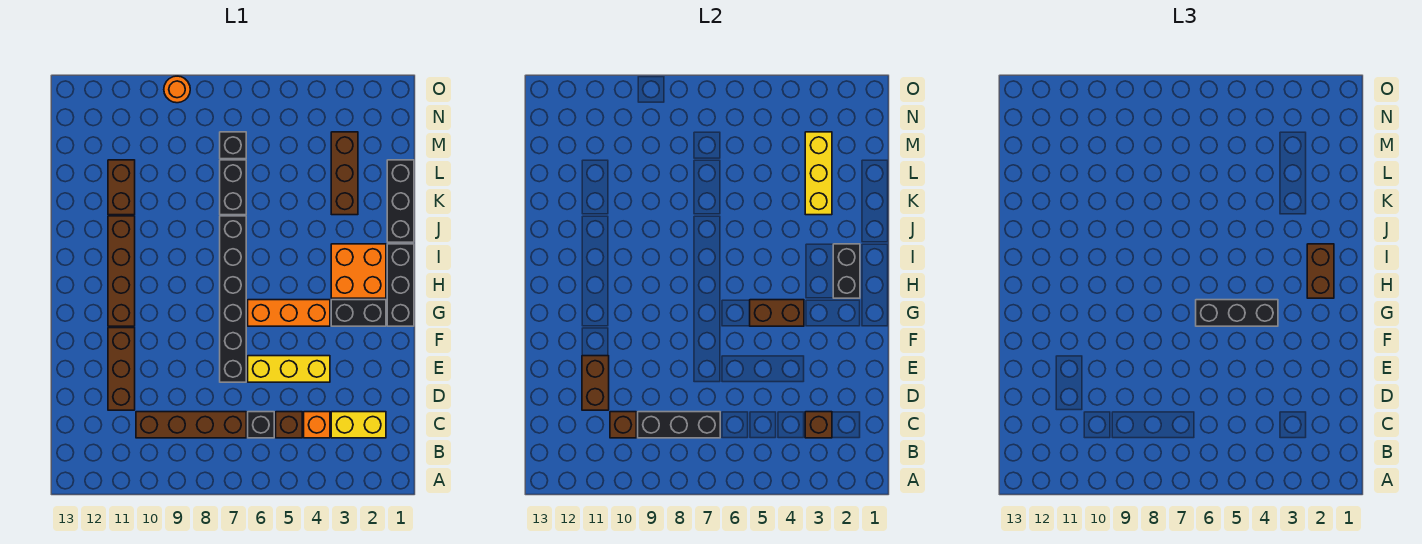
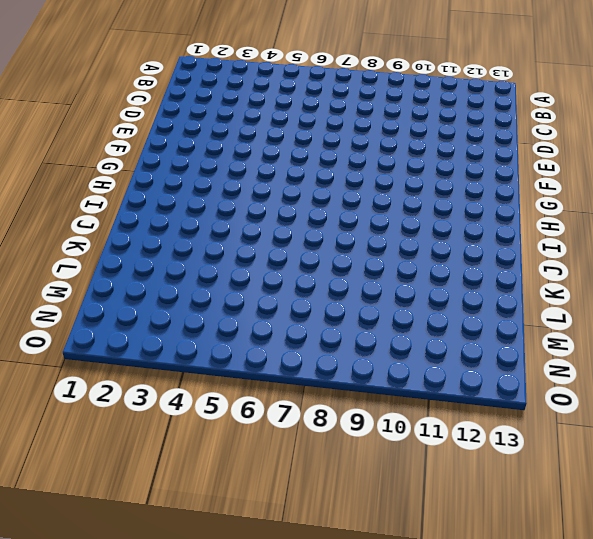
none -> yellow 1x2 brick [331,412,386,438]
none -> orange 1x1 brick [304,412,330,438]
none -> brown 1x1 brick [276,412,302,438]

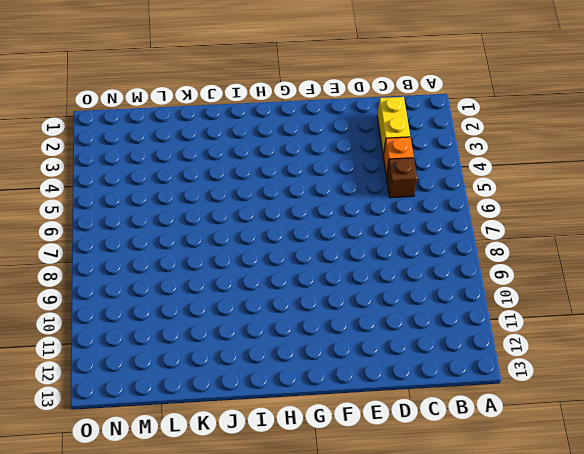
none -> black 1x1 brick [248,412,274,438]
none -> brown 1x4 brick [136,412,246,438]
none -> brown 1x3 brick [108,328,135,410]

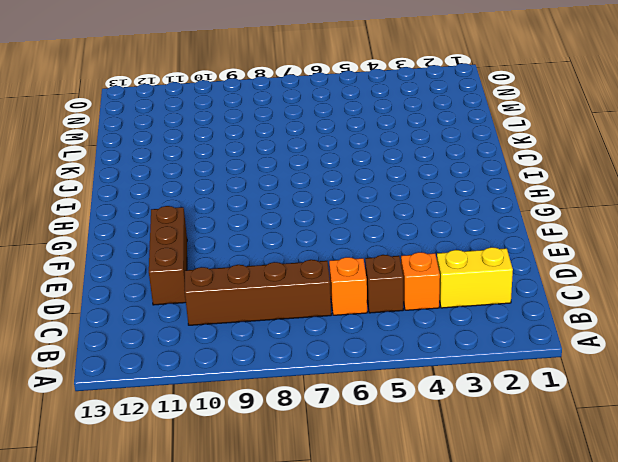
orange 1x1 brick [329,257,367,315] -> black 1x1 brick [248,412,274,438]
none -> yellow 1x3 brick [248,356,330,382]
none -> black 1x6 brick [220,216,246,382]
none -> black 1x3 brick [387,244,414,326]

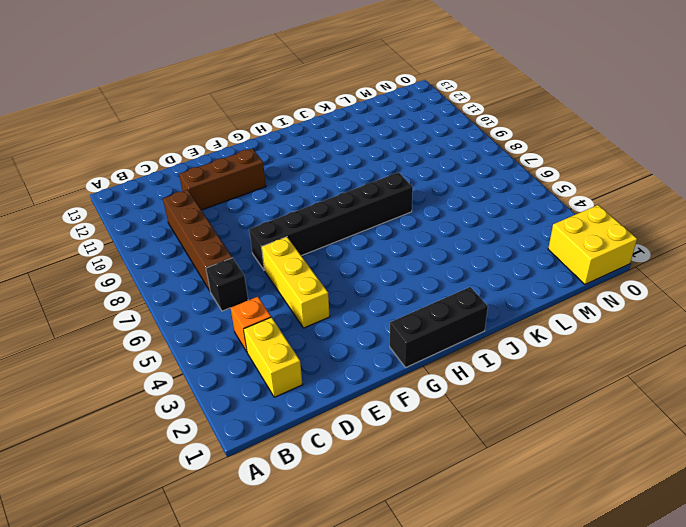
yellow 2x2 brick [548,205,637,284] -> none
none -> brown 1x1 brick [276,412,302,438]
none -> black 1x2 brick [331,300,386,326]
none -> orange 1x3 brick [248,300,330,326]

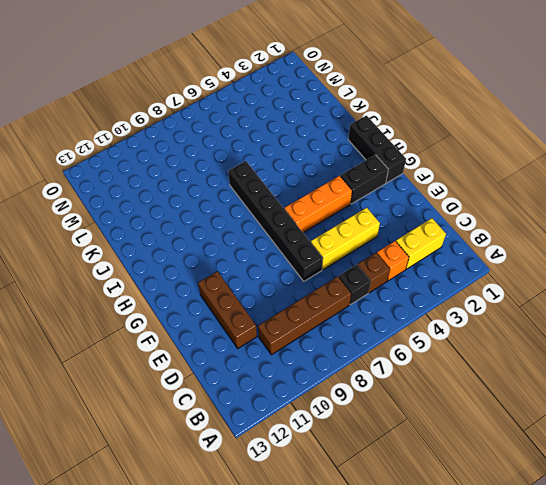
none -> brown 1x4 brick [108,216,135,326]
none -> orange 2x2 brick [331,244,386,298]
none -> black 1x3 brick [387,160,414,242]

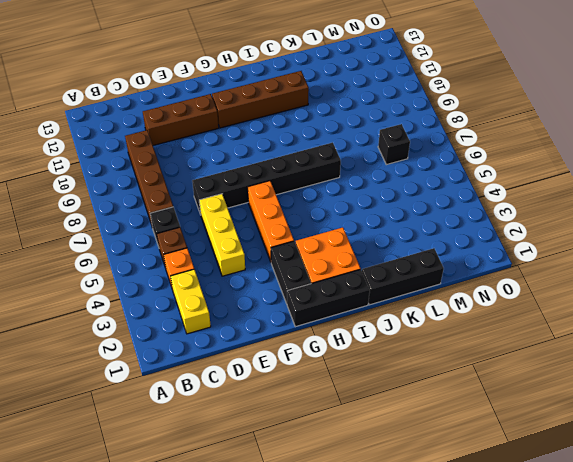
none -> brown 1x3 brick [331,132,358,215]
none -> black 1x2 brick [220,160,246,215]
none -> brown 1x2 brick [108,160,135,215]

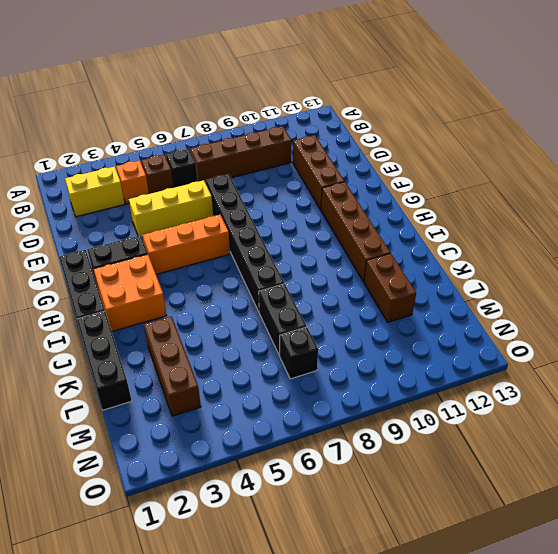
none -> orange 1x1 round brick [164,76,190,103]
none -> brown 1x1 brick [805,412,832,438]
none -> black 1x3 brick [638,412,720,438]

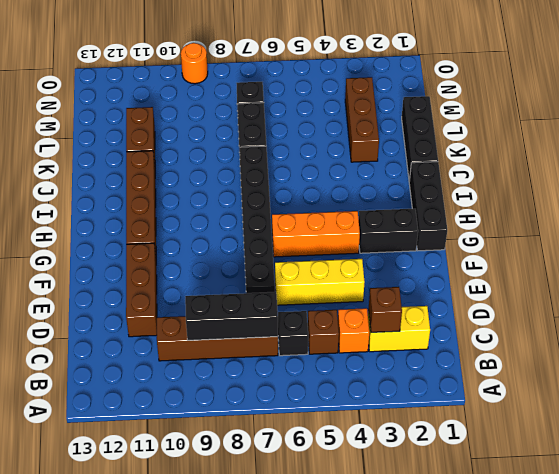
none -> orange 2x2 brick [331,244,386,298]
none -> brown 1x1 brick [610,412,636,438]
none -> brown 1x2 brick [582,356,609,410]

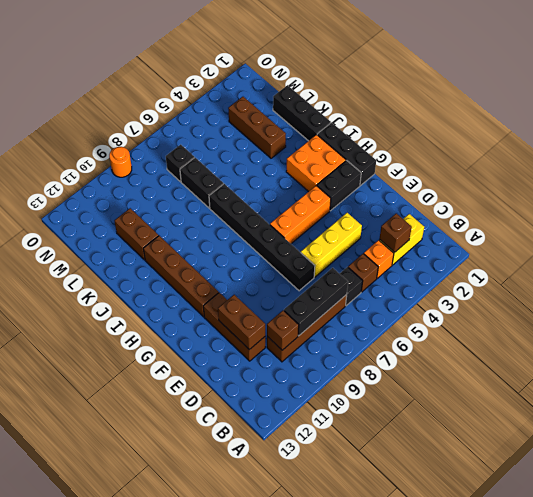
none -> brown 1x2 brick [750,300,804,326]
none -> black 1x2 brick [833,244,860,298]
none -> yellow 1x3 brick [805,132,832,215]

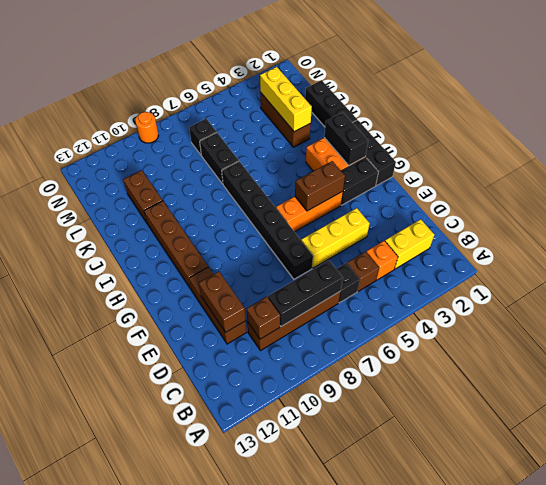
none -> brown 1x1 brick [805,412,832,438]
none -> black 1x3 brick [1196,300,1278,326]
none -> brown 1x2 brick [1307,244,1334,298]

